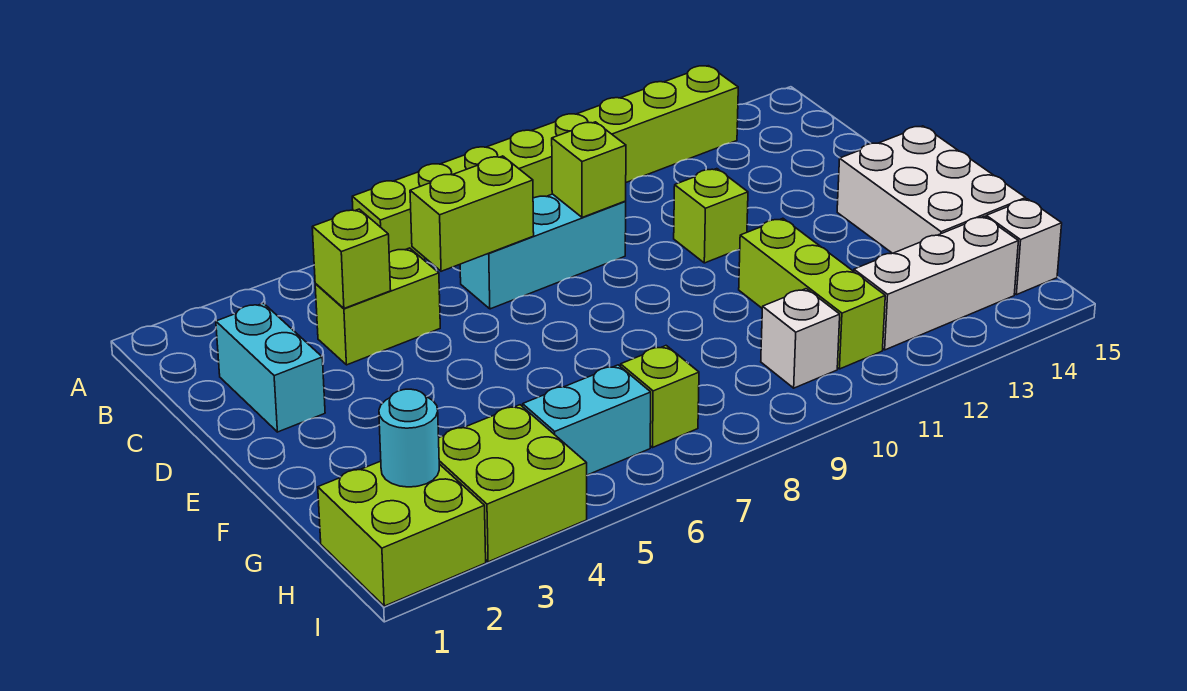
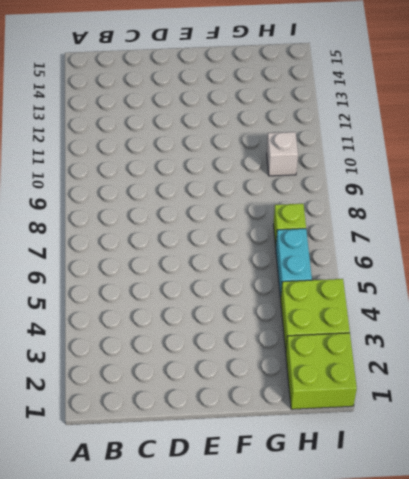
none -> lime 1x8 brick [352,66,738,260]
none -> cyan 1x2 brick [216,303,325,432]
none -> lime 1x2 brick [315,248,440,365]

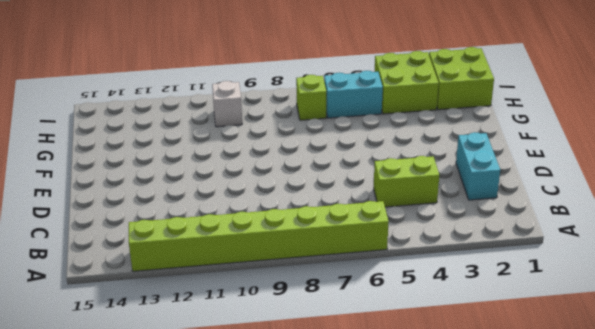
none -> cyan 1x3 brick [460,194,626,309]
none -> lime 1x1 brick [674,169,748,263]
none -> white 2x3 brick [837,126,1026,253]

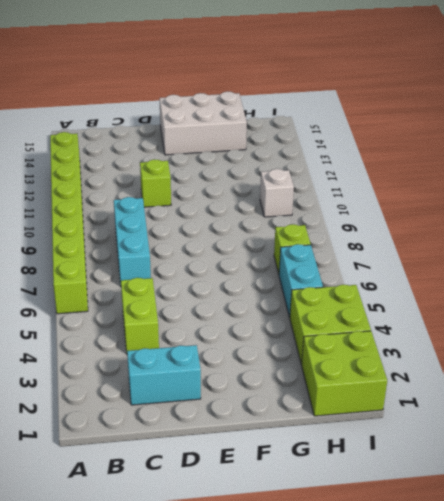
none -> lime 1x3 brick [739,218,885,369]
none -> white 1x3 brick [854,216,1018,350]
none -> white 1x1 brick [986,199,1062,295]

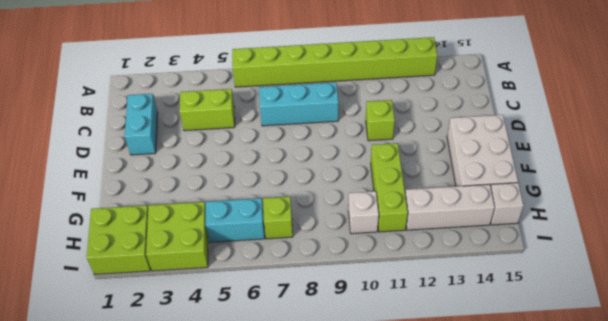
none -> lime 1x1 brick [312,209,391,308]
none -> lime 1x2 brick [410,156,534,271]
none -> lime 1x1 brick [552,122,626,217]

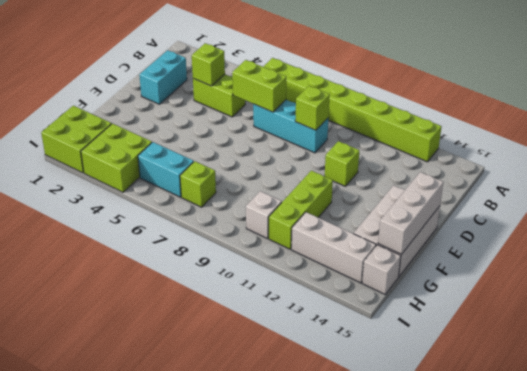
white 1x3 brick [378,172,443,254] -> none
none -> cyan 1x1 round brick [379,389,439,487]

